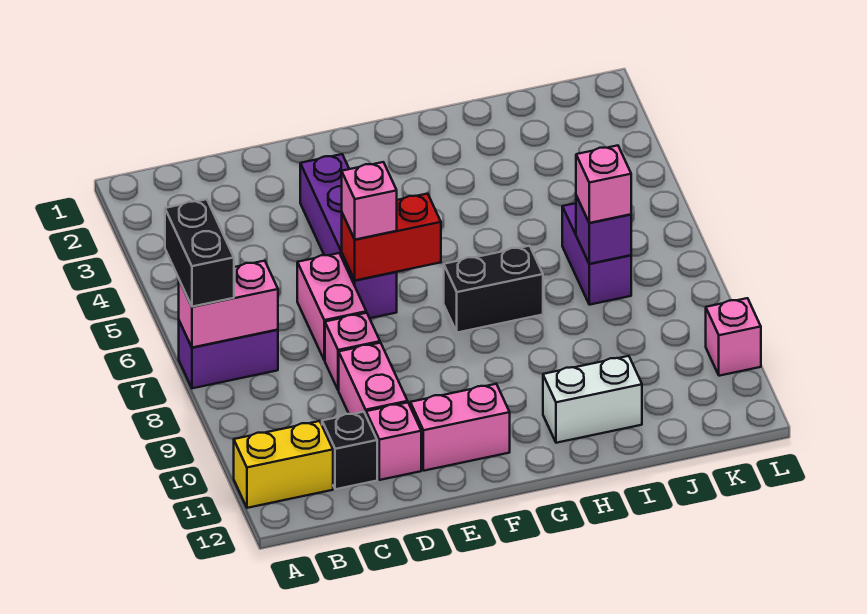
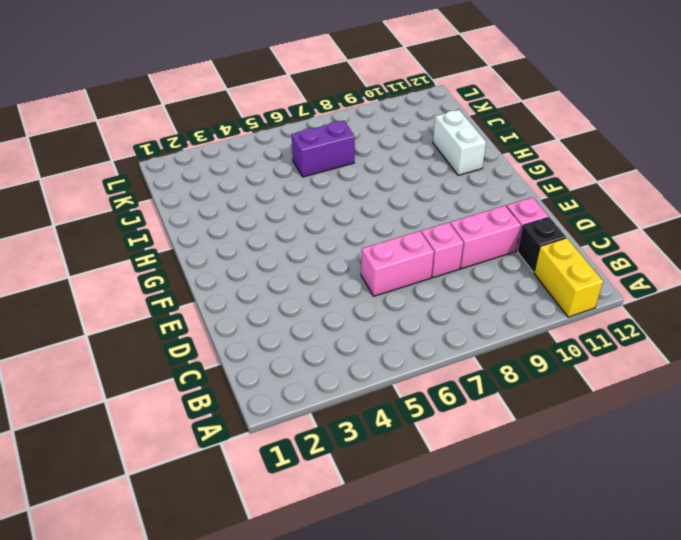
none -> purple 1x2 brick [179,321,278,388]
none -> purple 1x4 brick [300,154,397,318]
none -> pink 1x2 brick [410,384,510,471]

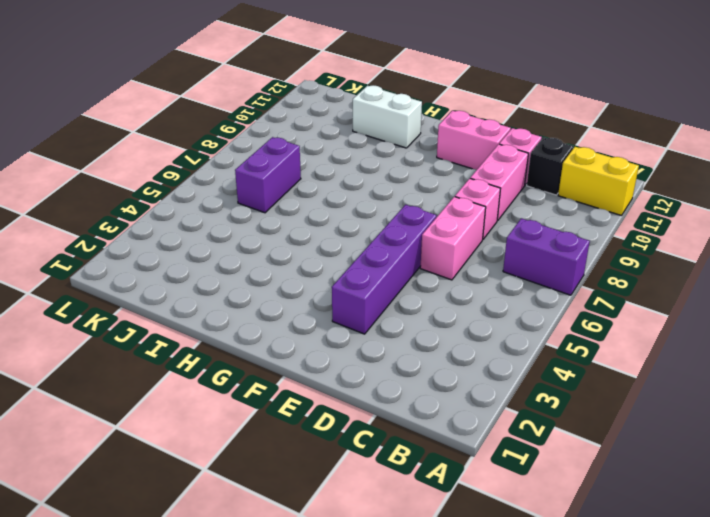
none -> black 1x2 brick [444,246,543,333]
none -> pink 1x1 brick [706,298,761,376]
none -> pink 1x2 brick [179,261,278,348]

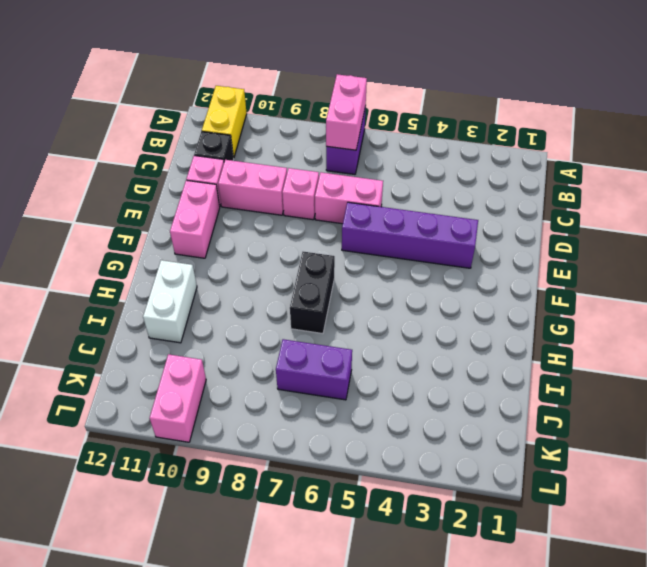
pink 1x2 brick [150,354,206,442] -> pink 1x1 brick [706,298,761,376]
none -> red 1x2 brick [342,194,441,280]
none -> purple 1x1 brick [576,196,631,264]
none -> black 1x2 brick [165,199,234,307]

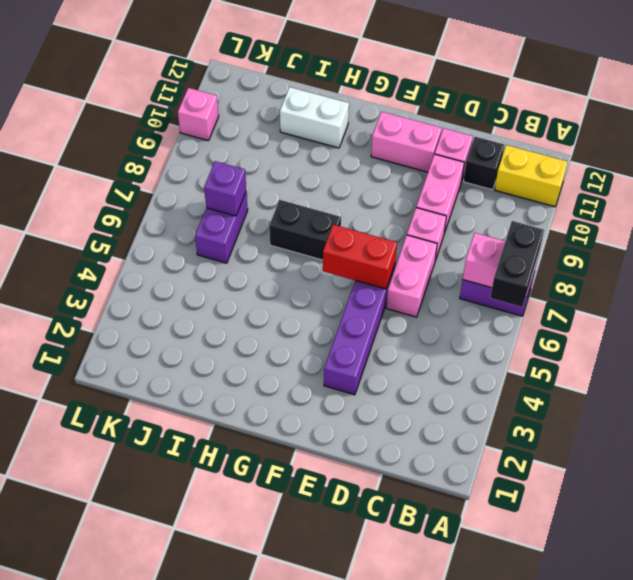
none -> pink 1x1 brick [342,162,397,240]
none -> pink 1x1 brick [576,145,631,223]

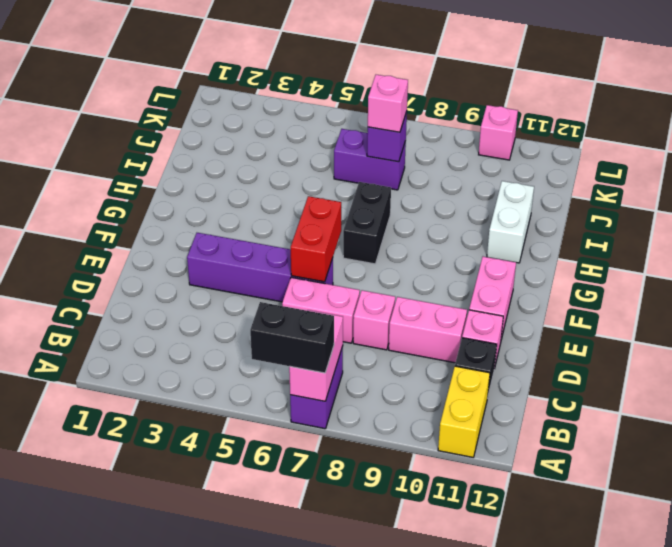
none -> pink 1x1 brick [342,162,397,240]

